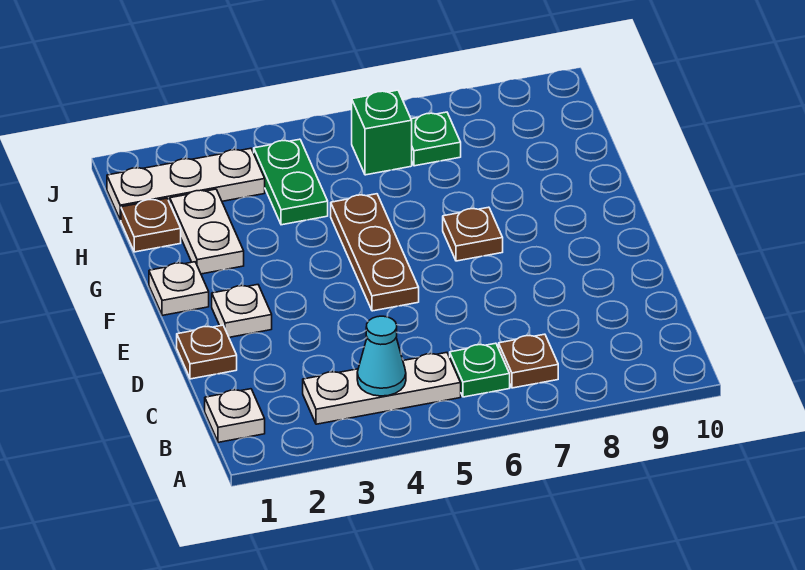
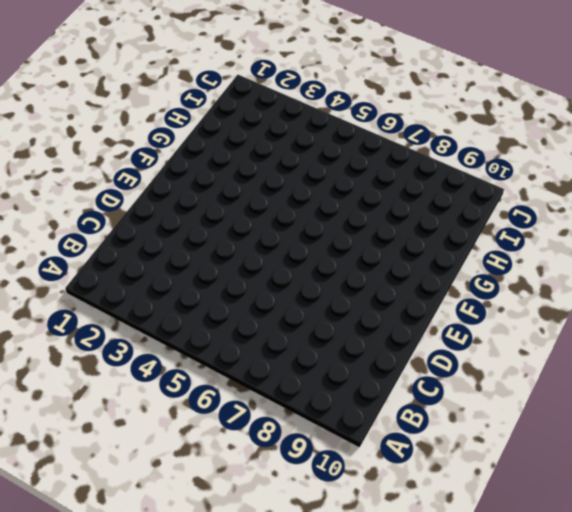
none -> white 1x1 plate [205,389,265,442]
none -> white 1x3 plate [303,353,461,424]
none -> green 1x1 plate [450,343,510,397]

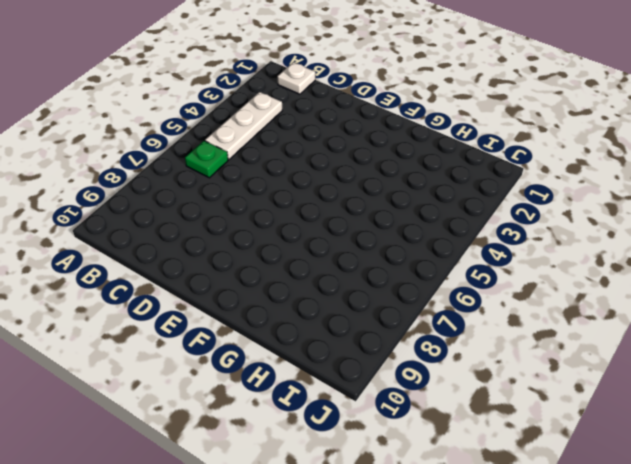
none -> brown 1x1 plate [499,334,558,388]
none -> brown 1x1 plate [177,325,237,379]
none -> white 1x1 plate [212,285,272,337]

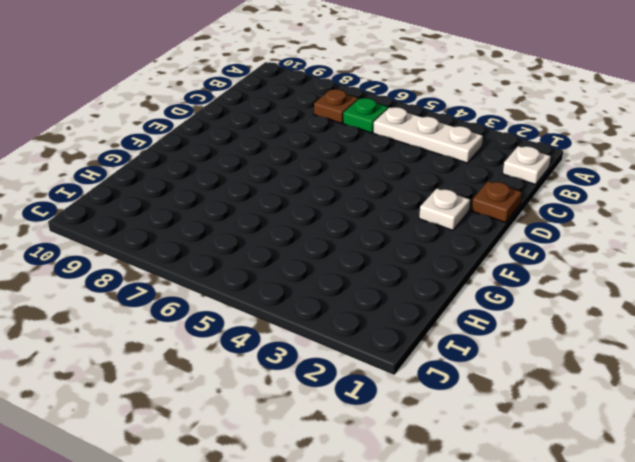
none -> brown 1x3 plate [331,194,419,311]
none -> white 1x1 plate [149,262,209,315]
none -> brown 1x1 plate [443,207,503,261]

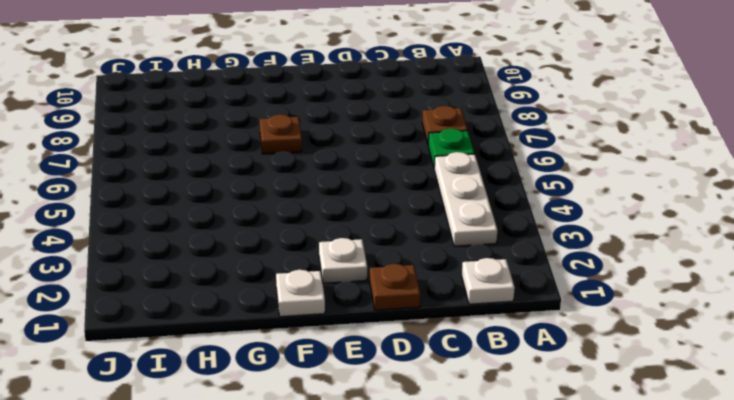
none -> brown 1x3 plate [331,194,419,311]
none -> white 1x2 plate [170,189,244,274]
none -> brown 1x1 plate [121,198,181,252]

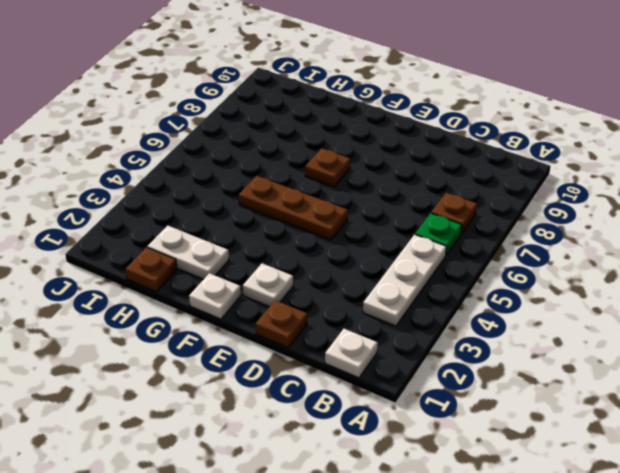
none -> green 1x2 plate [254,139,328,225]
none -> white 1x3 plate [107,148,265,220]
none -> green 1x1 brick [352,90,412,175]

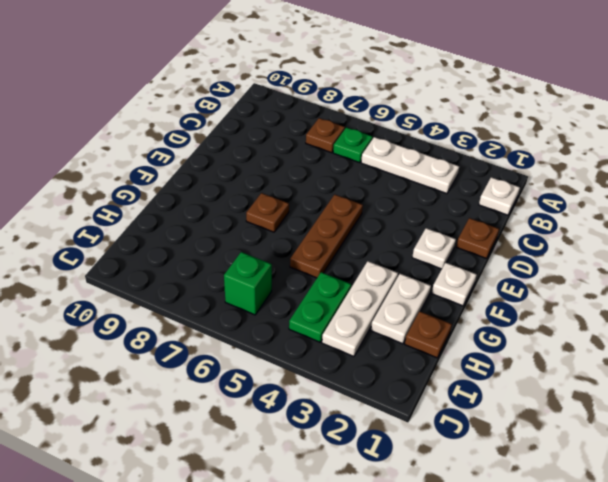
white 1x3 plate [322,261,398,356] -> white 1x3 plate turned to [107,148,265,220]
none -> green 1x1 plate [411,112,461,166]
none -> cyan 1x1 cone [357,316,406,396]

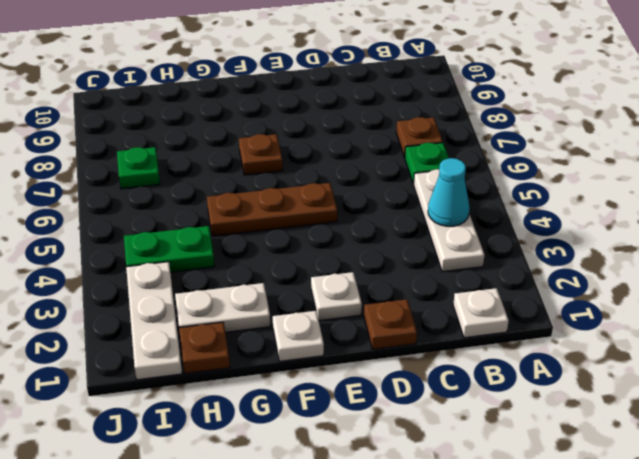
none -> green 1x1 brick [352,90,412,175]

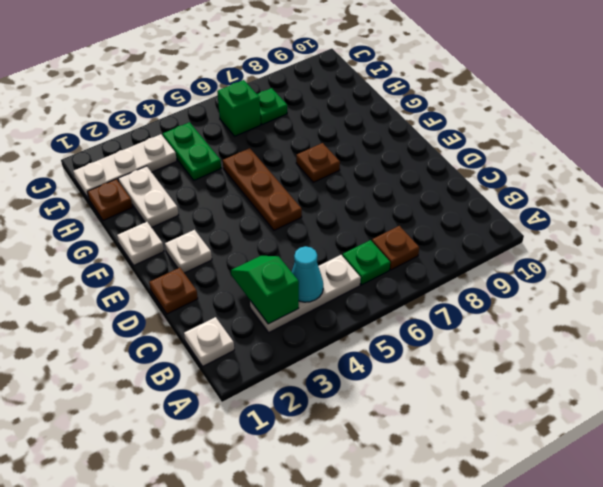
green 1x2 slope [231,256,299,324] -> none

